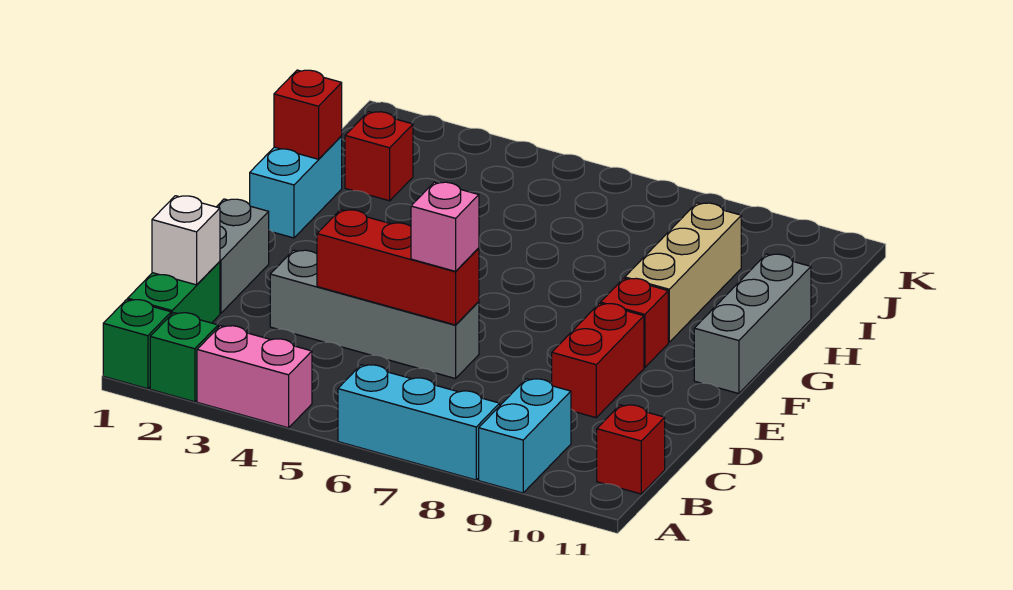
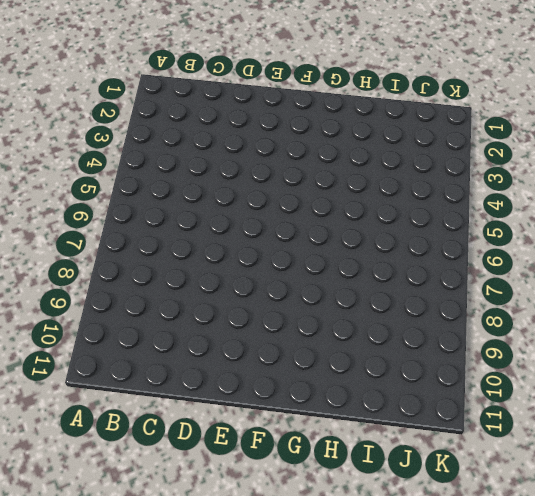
none -> green 1x1 brick [103,300,171,389]
none -> green 1x1 brick [150,313,218,402]
none -> pink 1x2 brick [197,326,312,428]

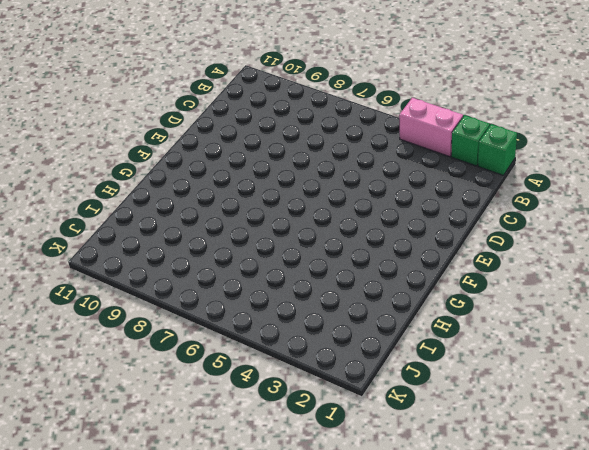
none -> cyan 1x3 brick [338,365,500,480]
none -> cyan 1x2 brick [479,379,571,493]
none -> green 1x2 brick [128,262,220,323]

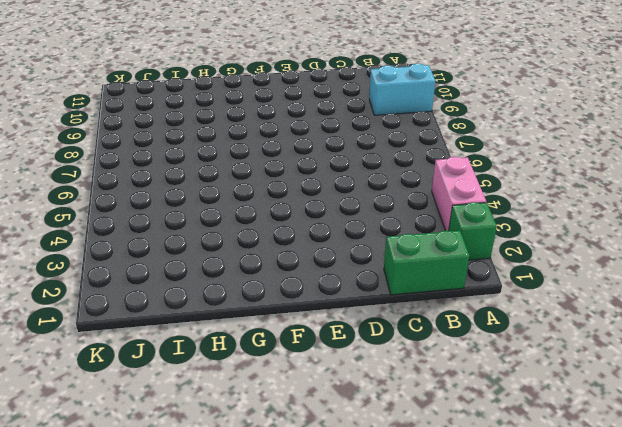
none -> green 1x1 brick [103,300,171,389]
none -> cyan 1x3 brick [338,365,500,480]
none -> red 1x1 brick [597,405,665,494]

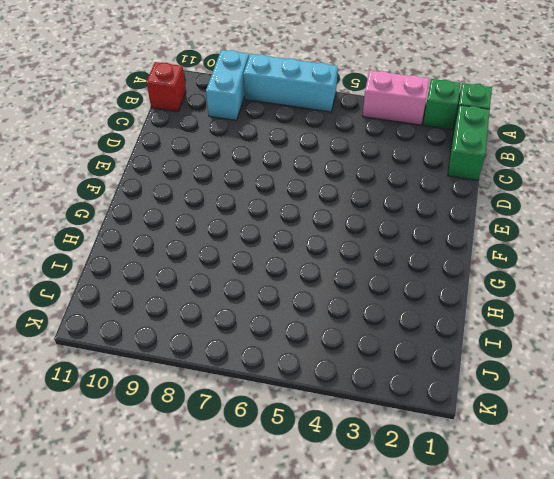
none -> grey 1x2 brick [217,199,269,313]
none -> grey 1x4 brick [270,250,479,379]
none -> red 1x2 brick [552,303,644,418]

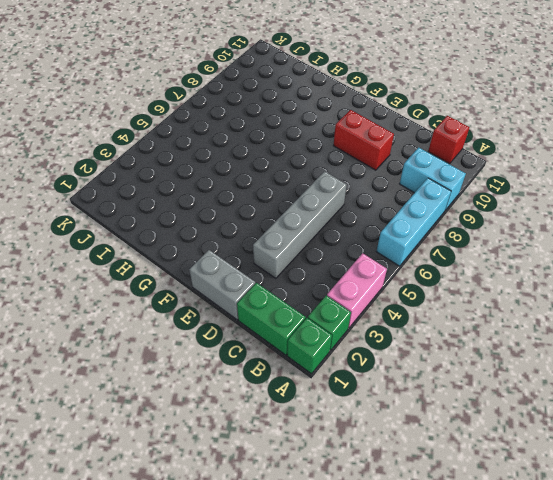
none -> red 1x1 brick [600,278,668,367]
none -> grey 1x3 brick [694,254,811,394]
none -> cyan 1x2 brick [250,136,342,238]

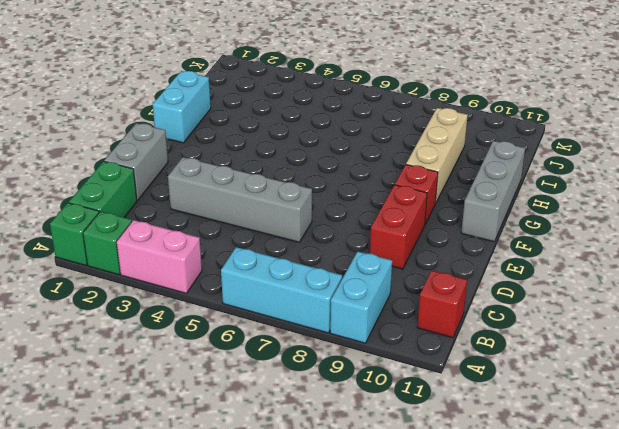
none -> red 1x1 brick [345,112,413,201]
none -> white 1x1 brick [152,196,220,285]
none -> red 1x3 brick [317,210,479,325]

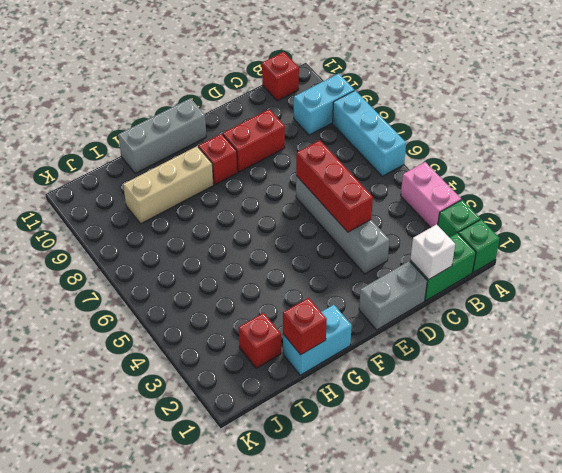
none -> pink 1x1 brick [411,182,479,271]

